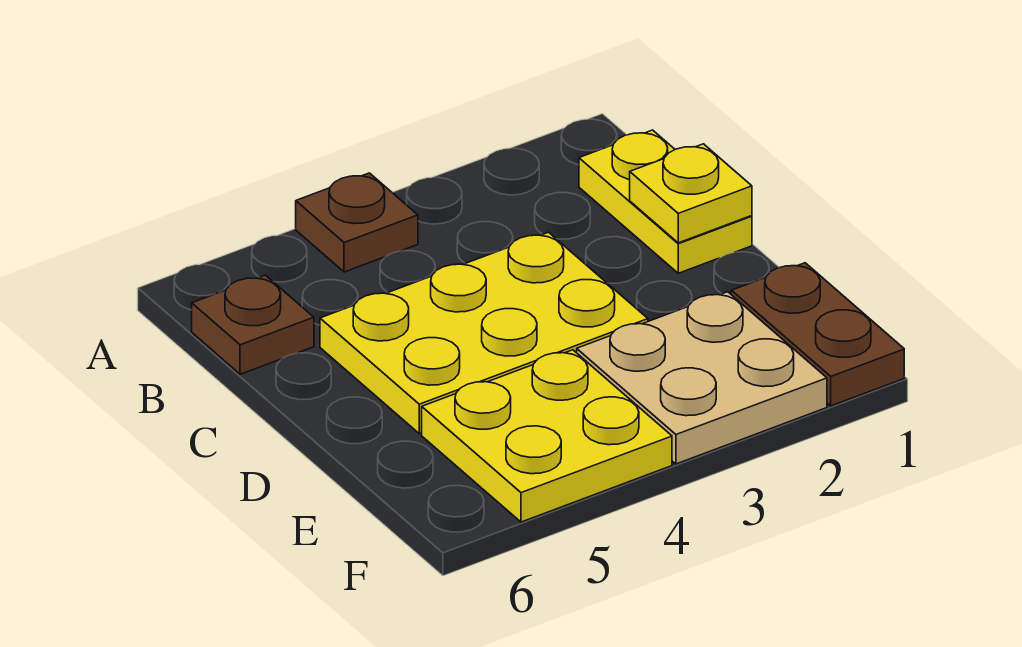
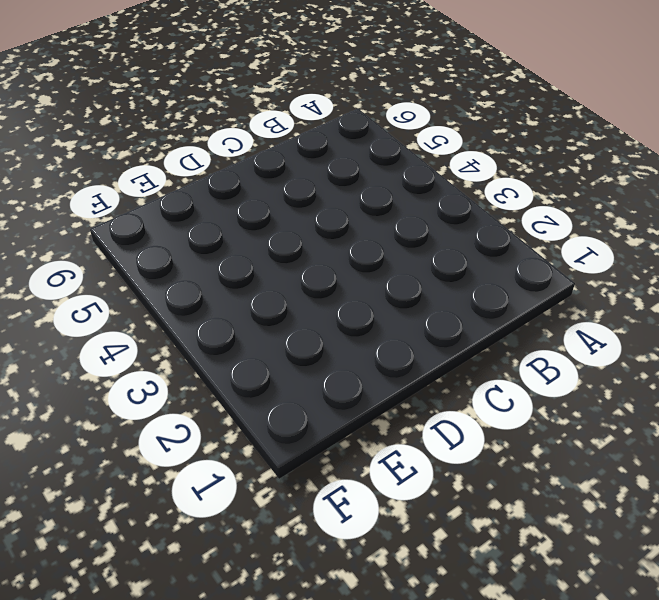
none -> brown 1x1 plate [296,173,418,272]
none -> yellow 1x2 plate [579,130,752,273]

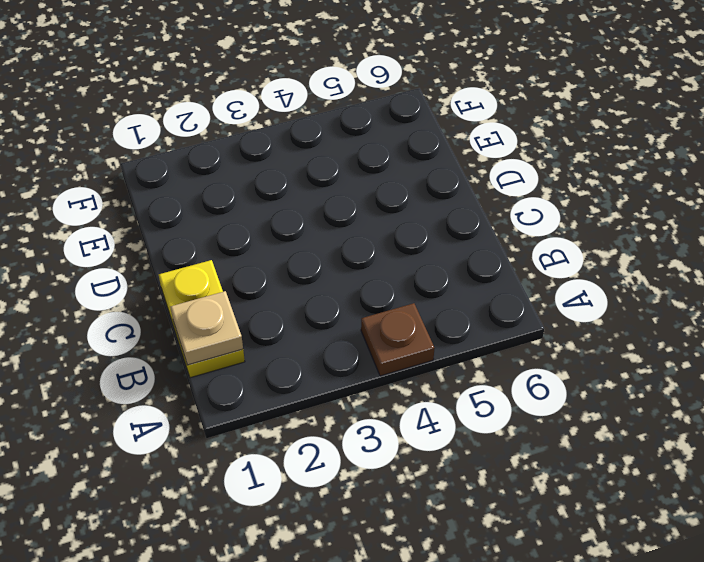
tan 1x1 plate [170,291,243,365] -> none
none -> brown 1x1 plate [192,275,314,374]
none -> yellow 2x3 plate [320,232,648,434]

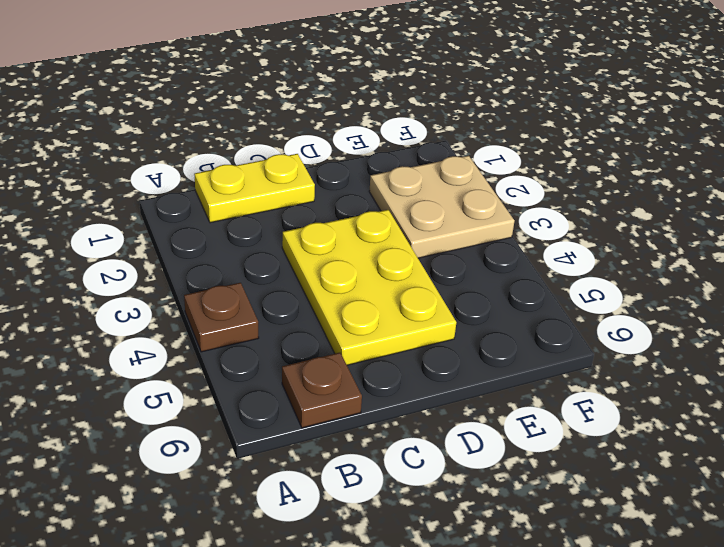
none -> brown 1x2 plate [731,263,904,406]
none -> yellow 2x2 plate [422,350,672,522]

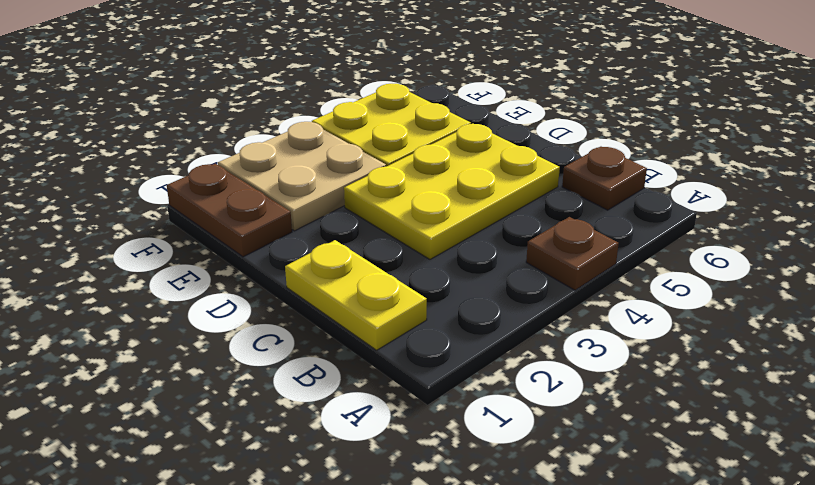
none -> yellow 1x1 plate [630,144,752,243]

